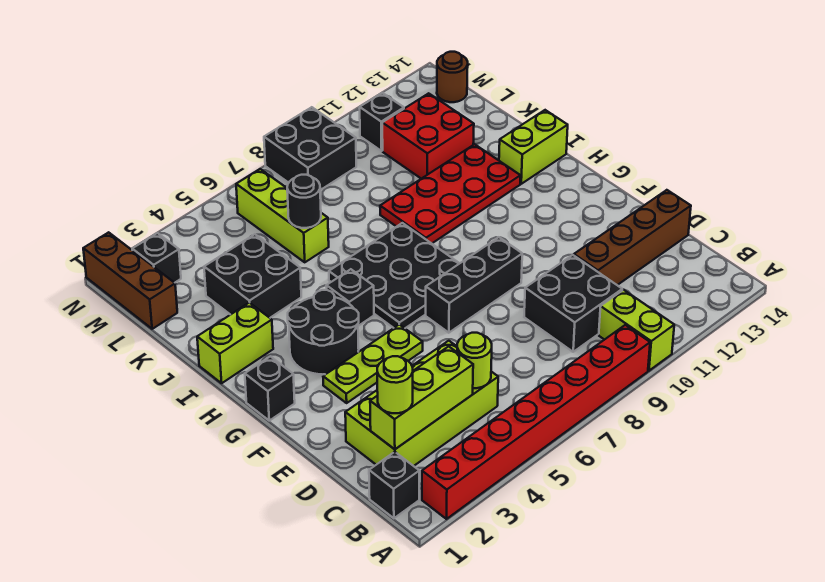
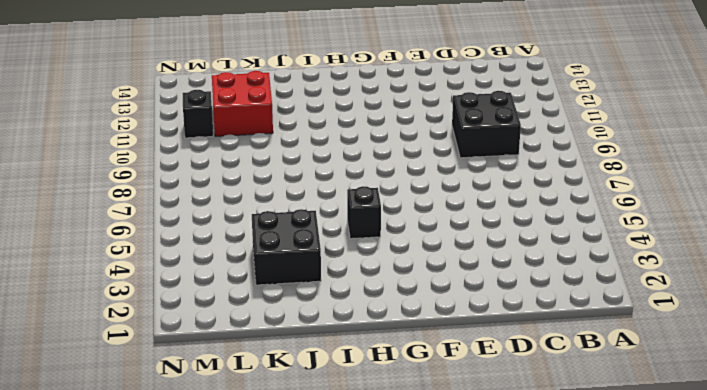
none -> red 1x8 brick [422,325,650,519]
none -> lime 1x2 brick [599,290,674,371]
none -> black 1x1 brick [369,452,419,518]

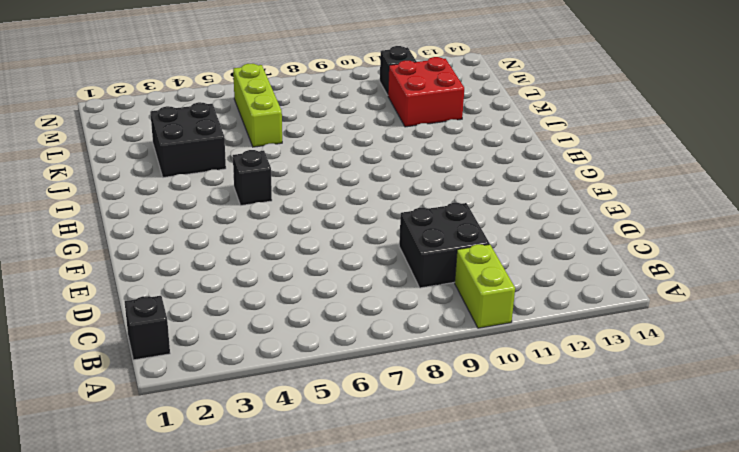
none -> red 1x8 brick [422,325,650,519]
none -> lime 2x4 brick [345,341,498,466]
none -> brown 1x4 brick [574,190,691,285]

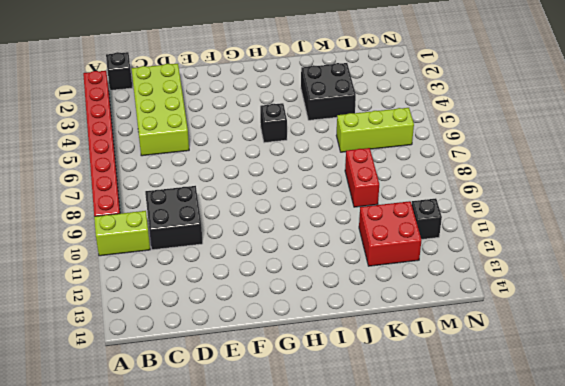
red 1x2 brick [345,148,379,207] -> none
none -> brown 1x4 brick [574,190,691,285]
none -> lime 1x3 plate [323,325,423,403]
none -> black 1x3 brick [426,237,522,333]

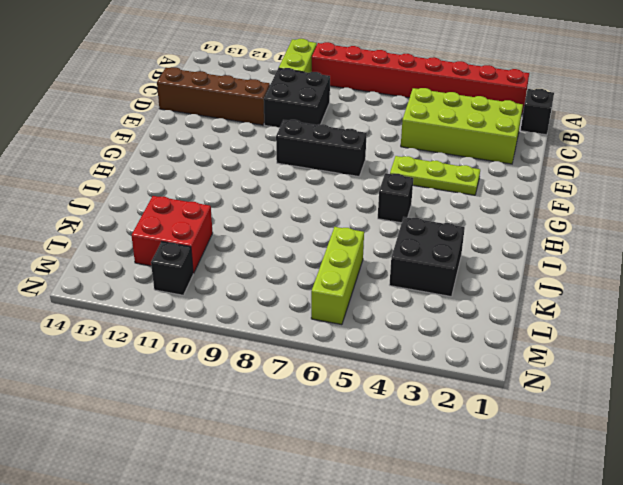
none -> black 1x1 brick [245,356,295,421]
none -> black 2x2 round brick [288,290,359,374]
none -> black 3x3 plate [329,223,460,328]

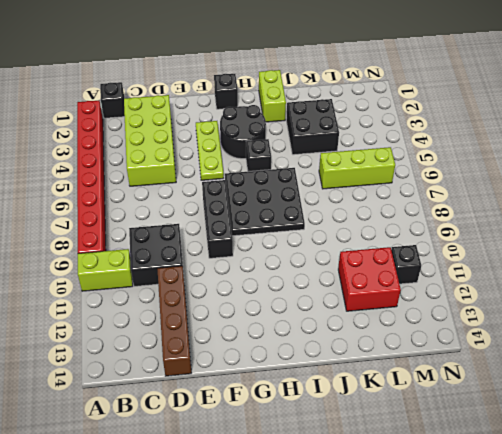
none -> red 2x4 plate [380,144,520,243]
none -> lime 1x2 brick [499,110,568,184]
none -> brown 1x3 brick [83,232,177,329]

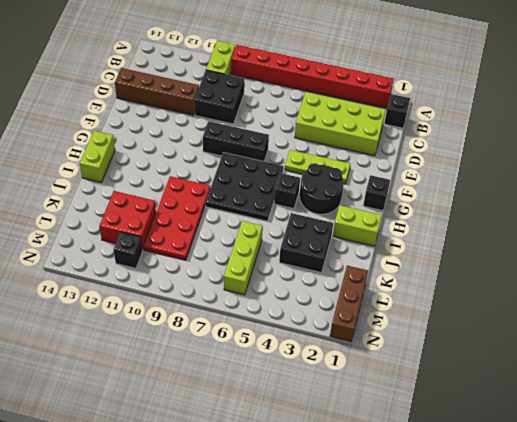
lime 1x2 brick [80,131,115,182] -> lime 1x2 brick turned to [499,110,568,184]
red 2x4 plate [144,176,210,260] -> red 2x4 plate turned to [380,144,520,243]
none -> black 1x1 brick [132,233,181,283]
none -> black 2x2 brick [264,107,356,190]
none -> brown 1x1 round brick [437,52,468,102]

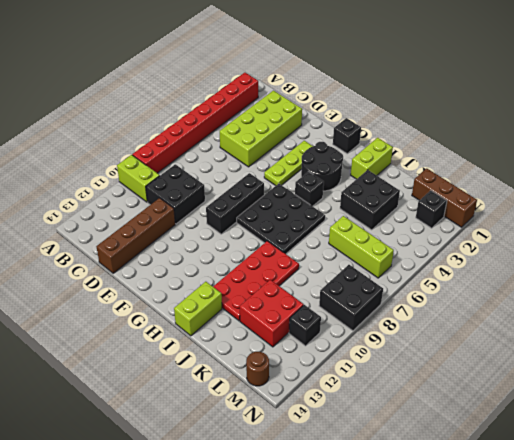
none -> black 1x1 brick [369,452,419,518]
none -> lime 1x3 brick [370,346,473,449]
none -> lime 1x1 round brick [457,333,492,388]

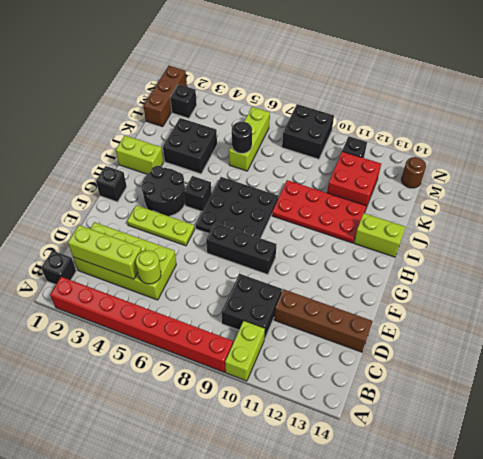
none -> lime 1x1 round brick [377,356,413,413]

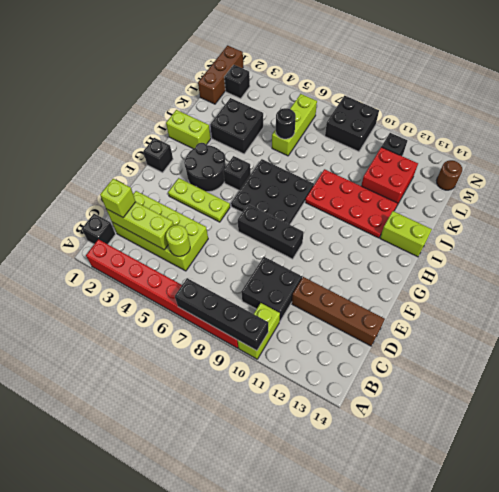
black 1x4 brick [175,278,268,351] -> none
lime 1x1 brick [100,179,136,218] -> lime 1x1 round brick [377,356,413,413]

